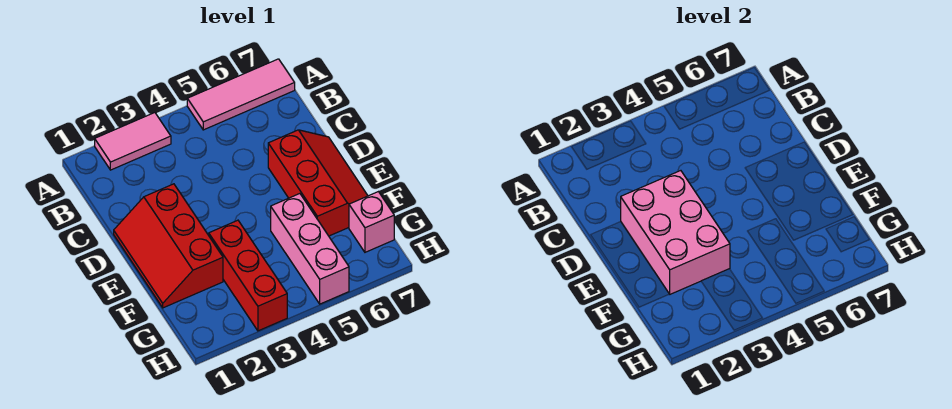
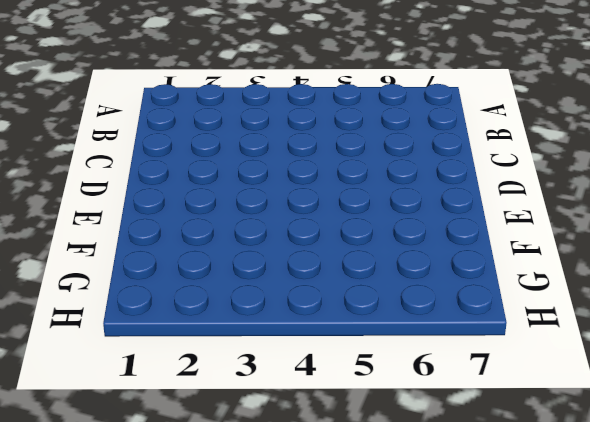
none -> pink 1x2 tile [95,113,171,170]
none -> pink 1x3 tile [187,59,295,130]

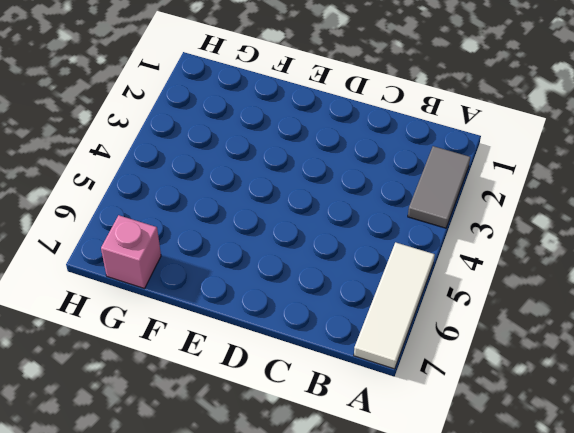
grey 1x2 tile [408,146,470,228] -> pink 1x2 tile [95,113,171,170]
white 1x3 tile [354,242,435,369] -> pink 1x3 tile [187,59,295,130]
none -> red 2x3 slope [114,184,223,308]
none -> red 2x3 slope [268,130,368,236]

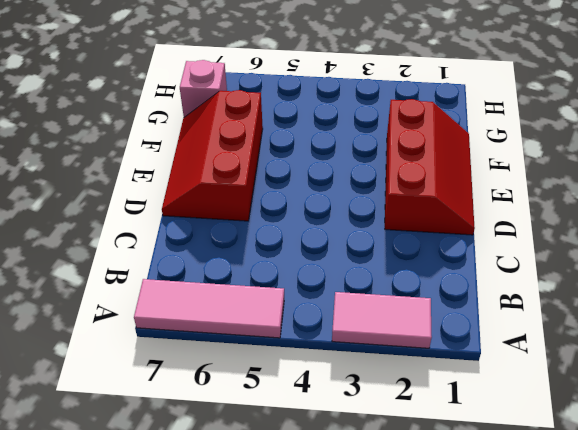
none -> red 1x3 brick [209,220,287,331]
none -> pink 1x3 brick [271,194,349,304]

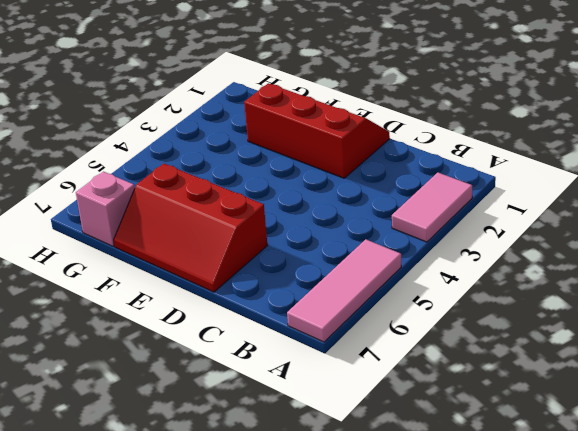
none -> red 1x3 brick [209,220,287,331]
none -> pink 1x3 brick [271,194,349,304]

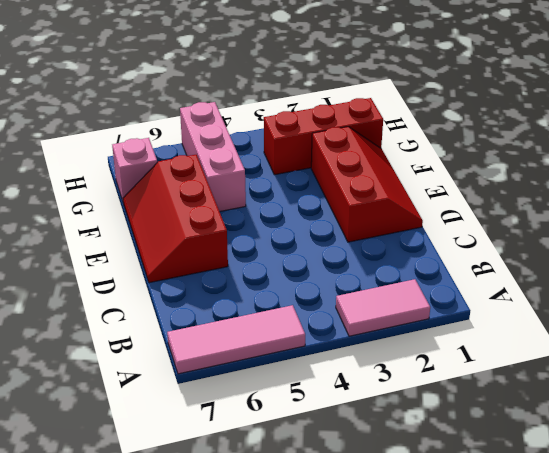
red 1x3 brick [264,98,383,175] -> red 1x3 brick turned to [209,220,287,331]
none -> pink 2x3 brick [621,171,730,294]

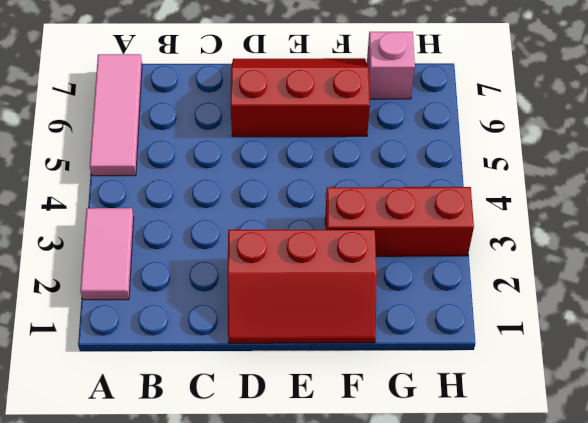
none -> pink 1x3 brick [271,194,349,304]
none -> pink 2x3 brick [621,171,730,294]

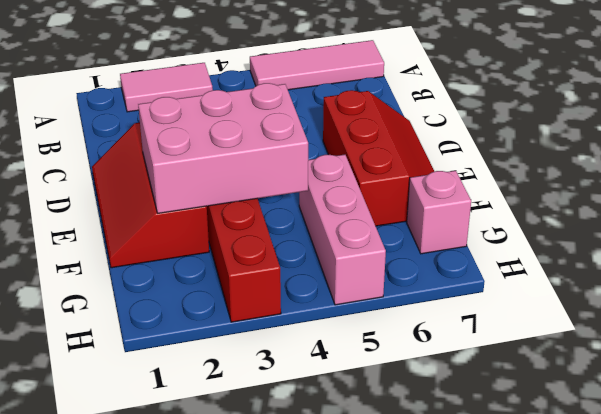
pink 2x3 brick [138,83,308,213] -> pink 2x3 brick turned to [621,171,730,294]

